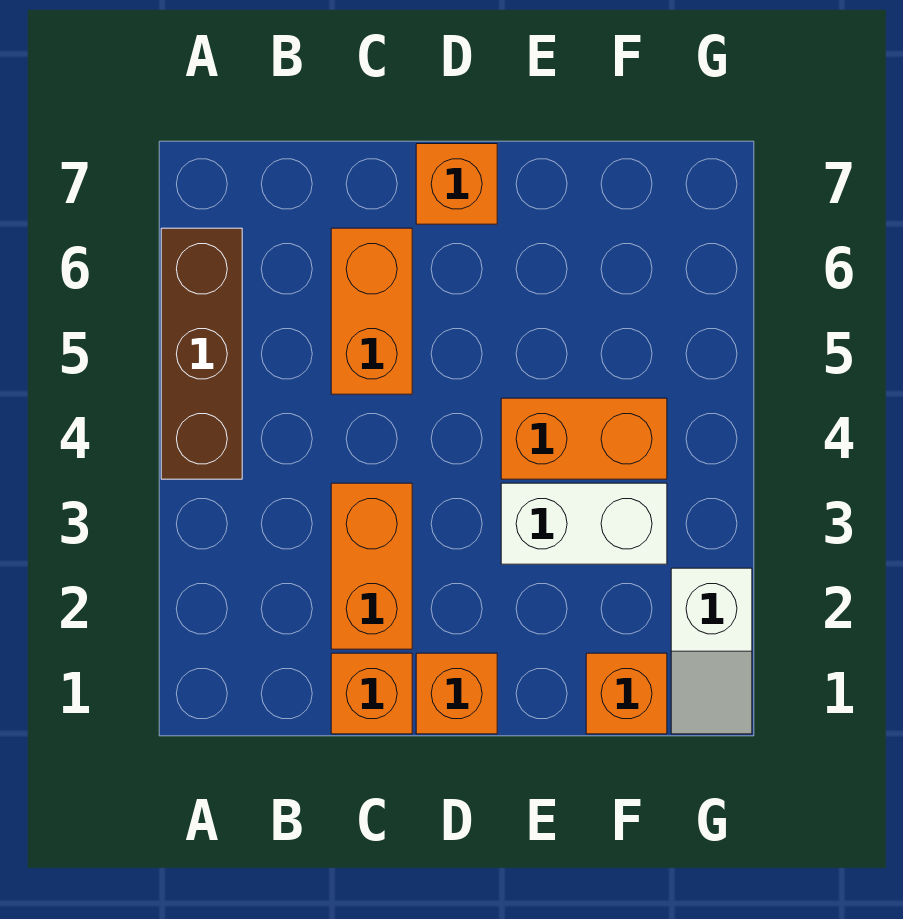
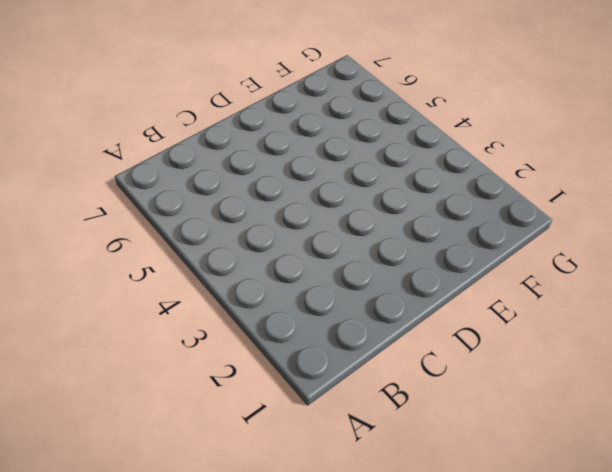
none -> brown 1x3 brick [161,228,242,479]
none -> orange 1x1 brick [331,653,412,734]

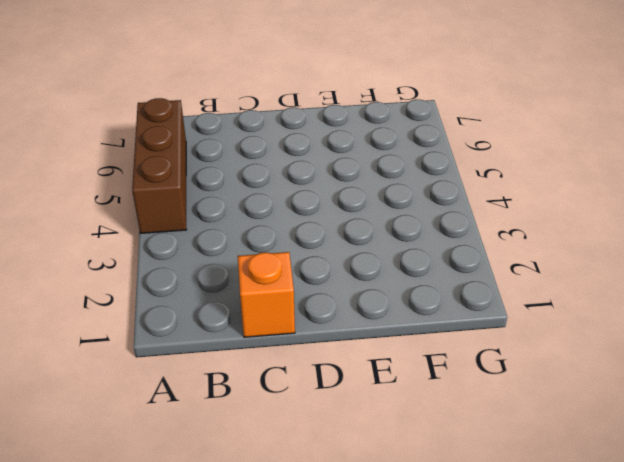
none -> orange 1x2 brick [331,483,412,649]
none -> orange 1x2 brick [331,228,412,394]

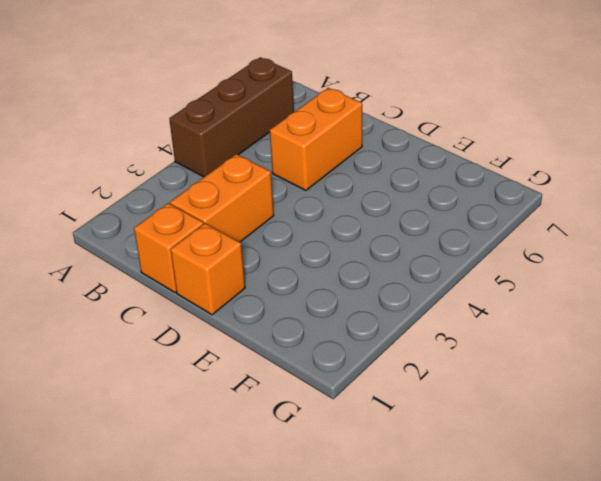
none -> orange 1x1 brick [416,144,497,224]
none -> white 1x2 brick [501,483,667,564]

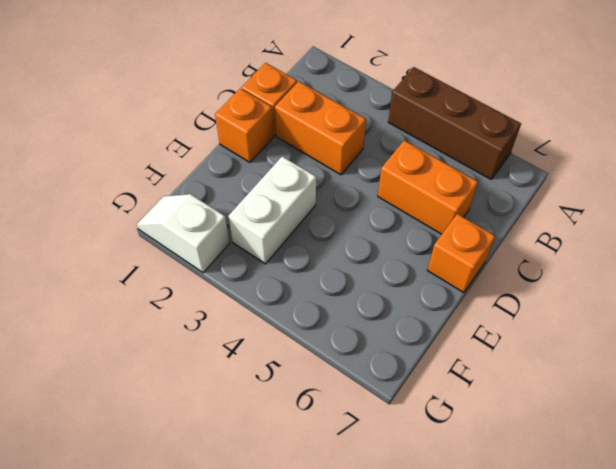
none -> orange 1x2 brick [501,398,667,479]
none -> orange 1x1 brick [586,653,667,734]

